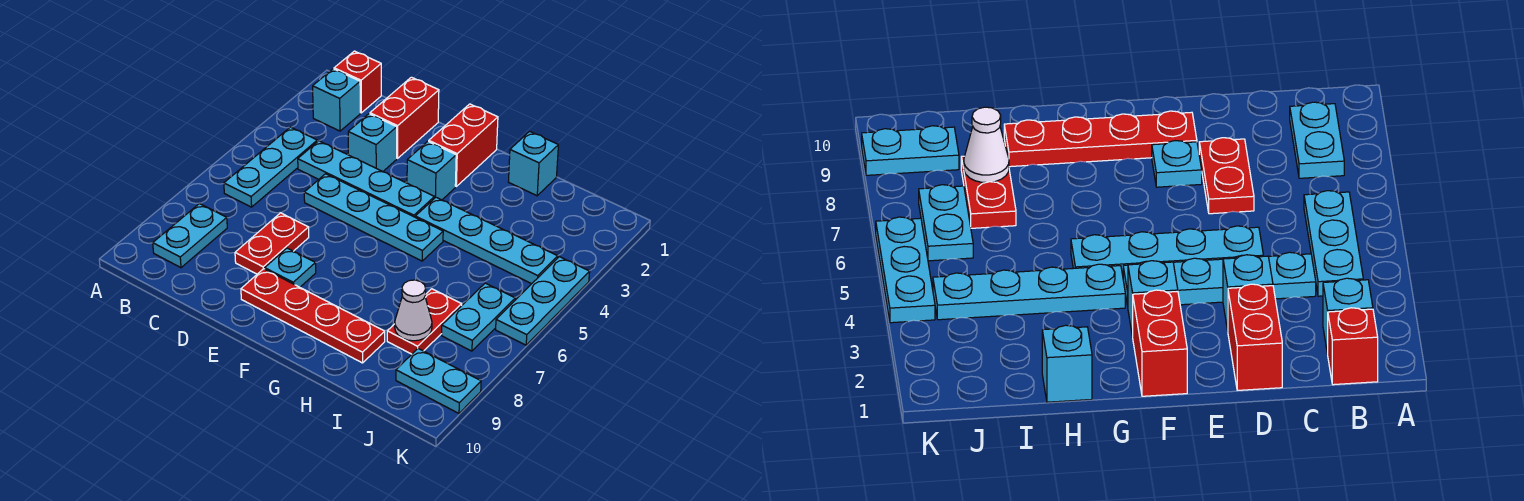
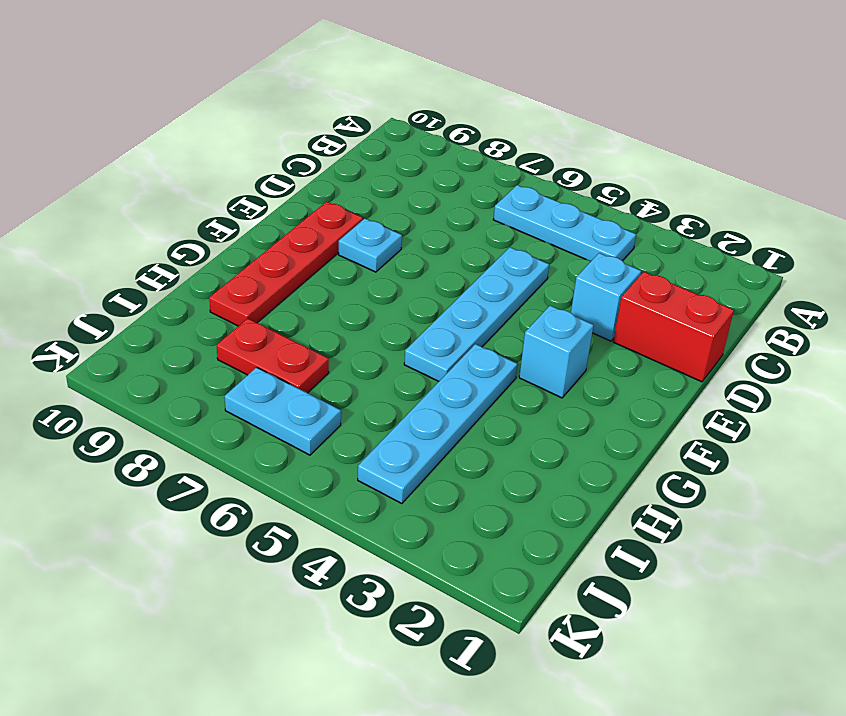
none -> red 1x1 brick [334,51,381,113]
none -> cyan 1x1 brick [313,69,360,131]
none -> cyan 1x2 plate [153,204,227,268]

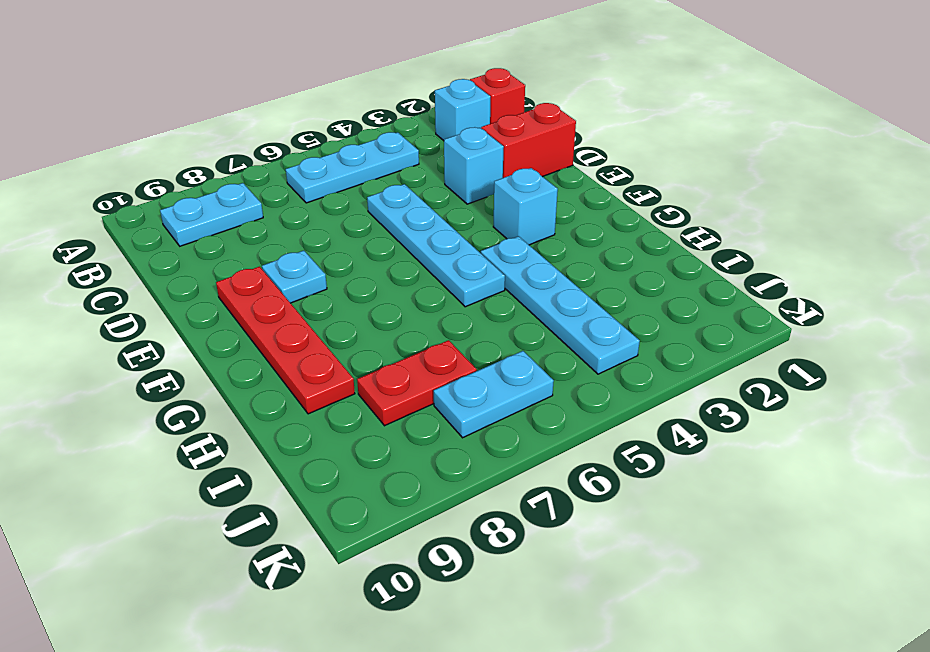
none -> cyan 1x4 plate [298,141,434,217]
none -> red 1x2 plate [235,213,309,274]
none -> red 1x2 brick [429,104,498,186]

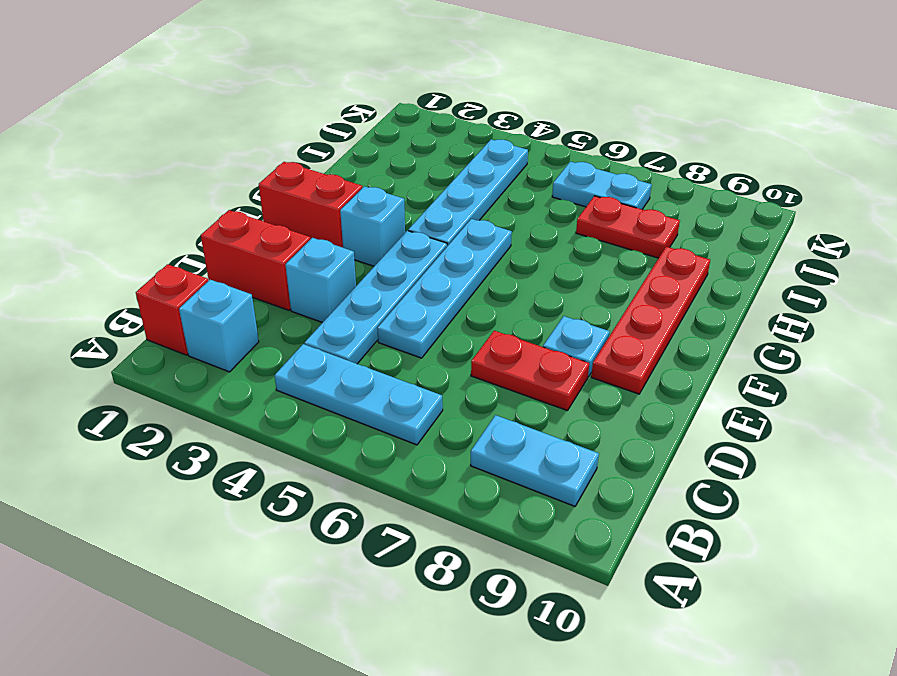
none -> cyan 1x1 brick [509,131,558,196]
none -> cyan 1x2 plate [396,349,481,413]
none -> cyan 1x3 plate [496,257,590,345]

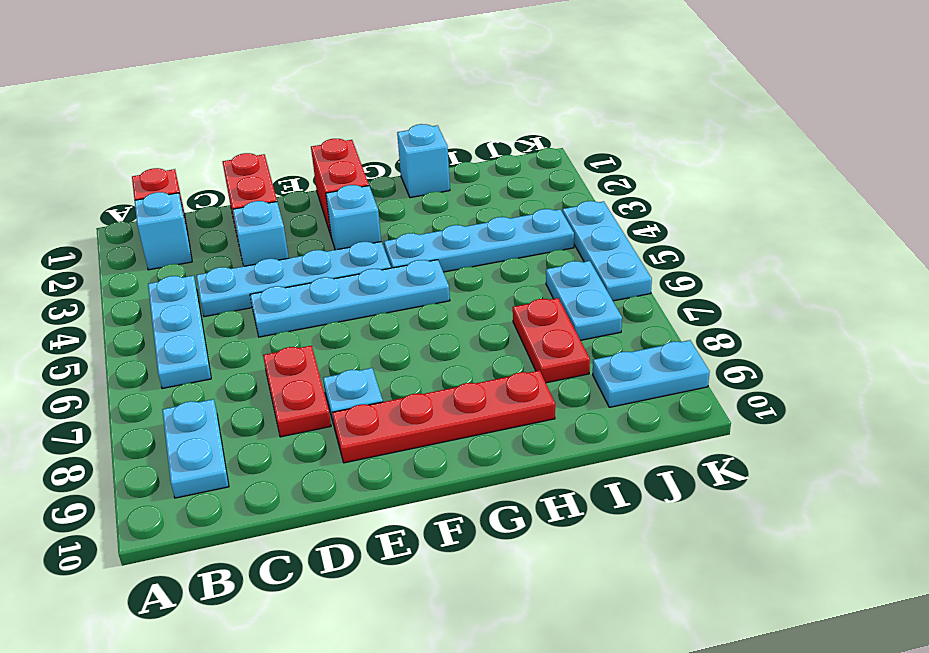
none -> white 1x1 cone [395,280,432,341]

